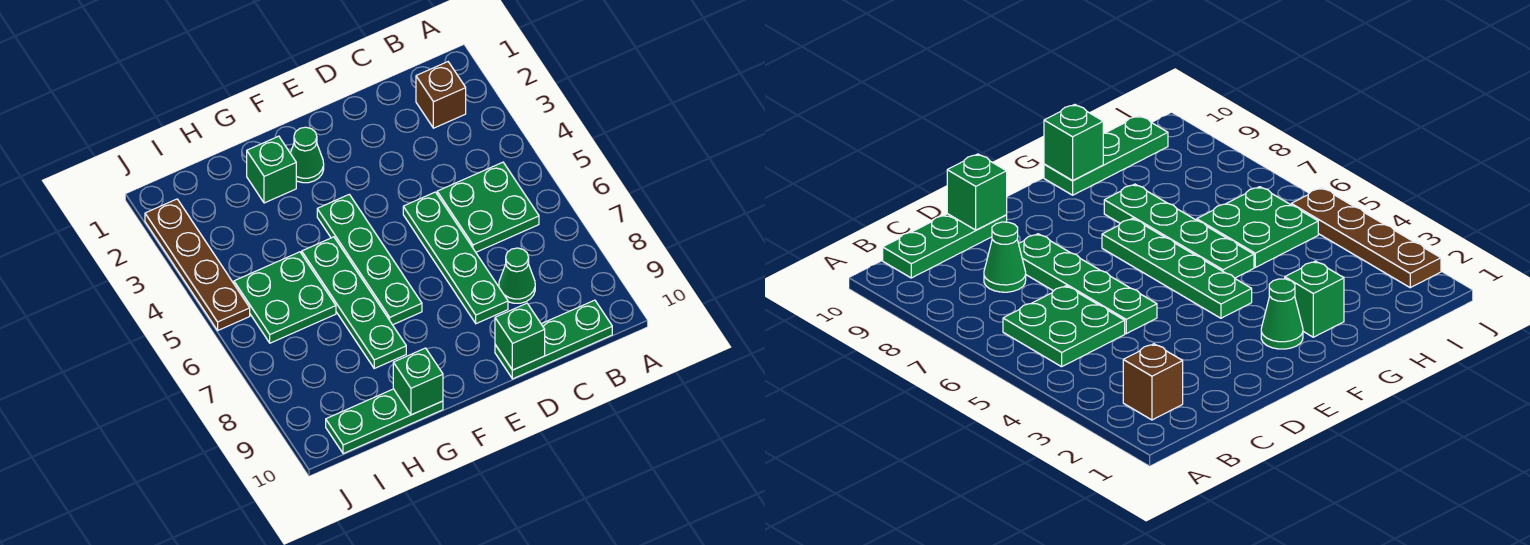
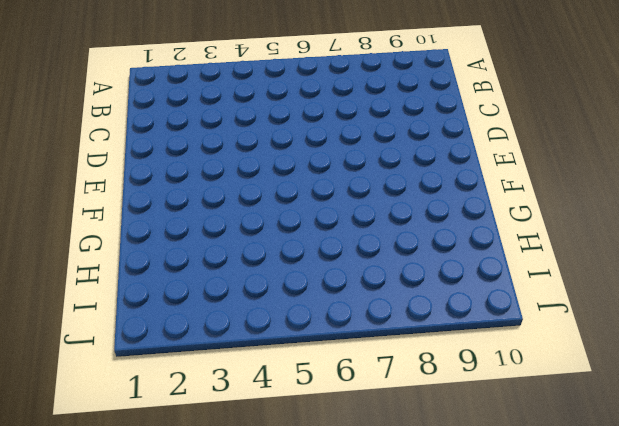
none -> brown 1x1 brick [416,62,466,128]
none -> green 2x2 plate [437,162,539,252]
none -> green 1x3 plate [495,300,612,379]

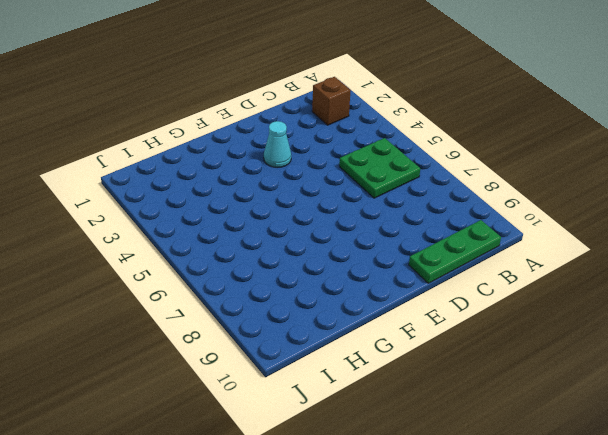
cyan 1x1 cone [264,121,291,168] -> none
none -> green 1x1 cone [499,248,535,303]
none -> green 1x4 plate [403,192,508,324]
none -> green 1x1 cone [290,127,324,183]

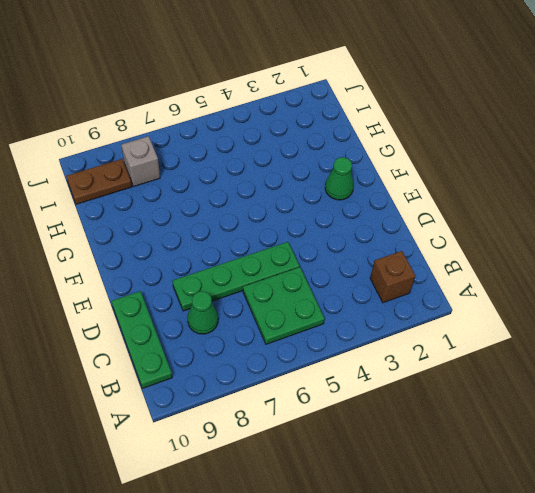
grey 1x1 brick [121,136,160,187] -> none
brown 1x2 plate [66,159,132,204] -> green 1x3 plate [326,389,443,454]
none -> green 1x4 plate [317,194,422,325]
none -> green 1x1 brick [247,136,296,203]
none -> green 1x4 plate [302,237,406,368]

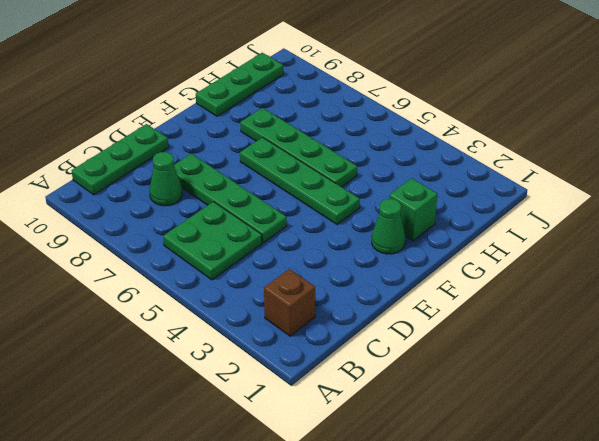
none -> green 2x2 plate [234,252,336,343]
none -> brown 1x4 plate [145,199,250,330]
none -> green 1x1 brick [495,303,545,370]

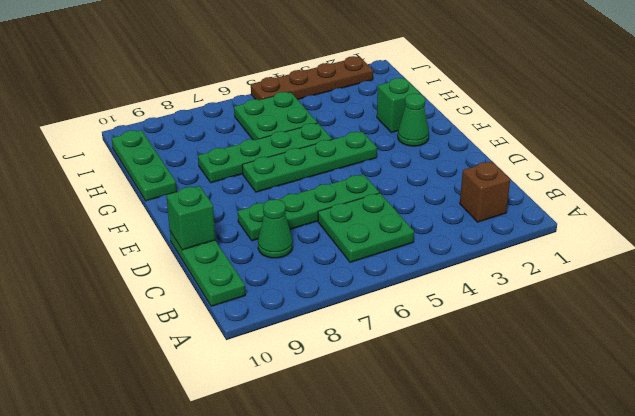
none -> green 1x1 brick [393,348,443,415]

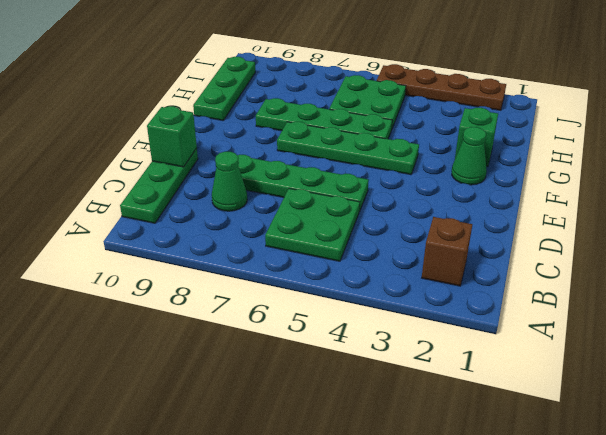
none -> green 1x1 brick [393,348,443,415]

